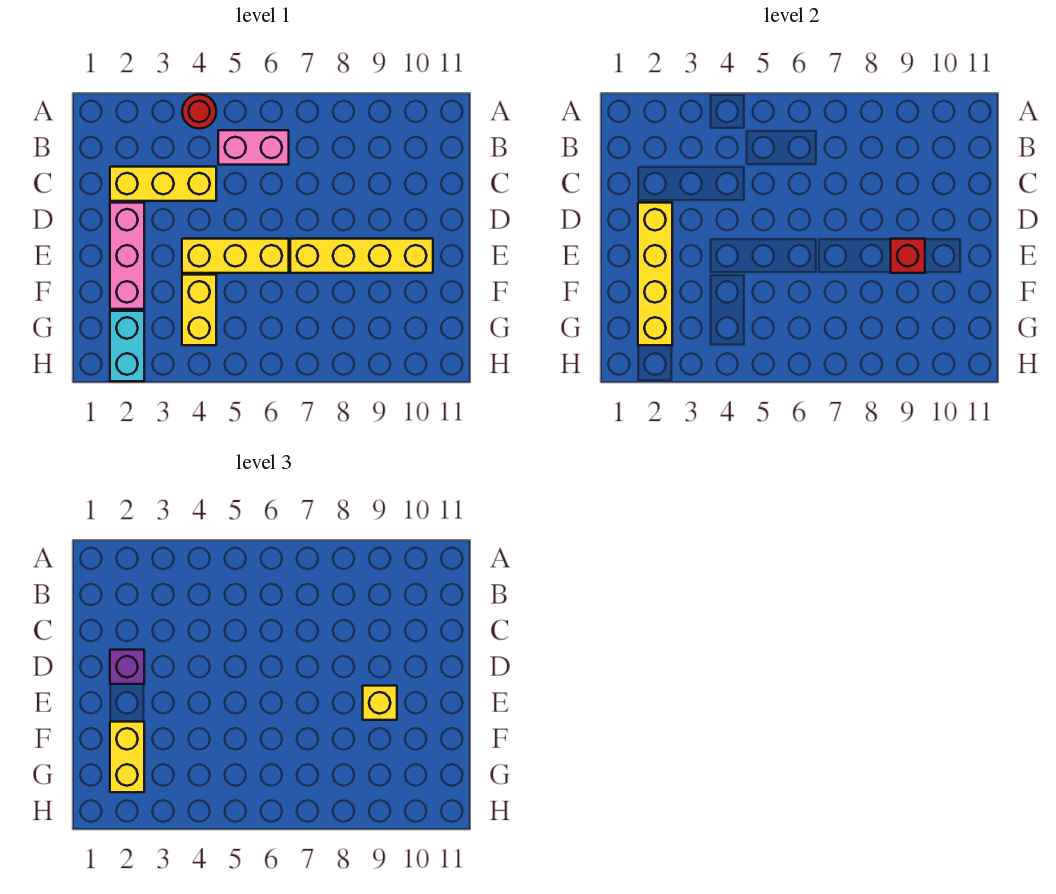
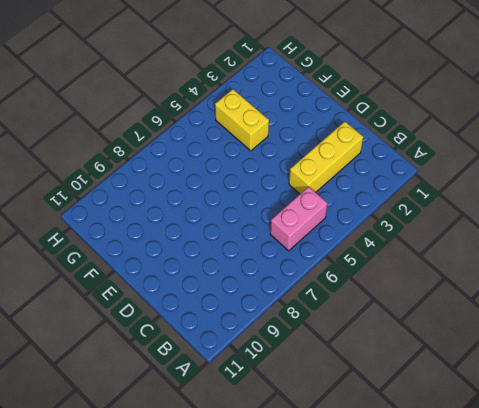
none -> red 1x1 round brick [182,94,216,129]
none -> pink 1x3 brick [110,203,144,309]
none -> yellow 1x3 brick [182,239,289,273]

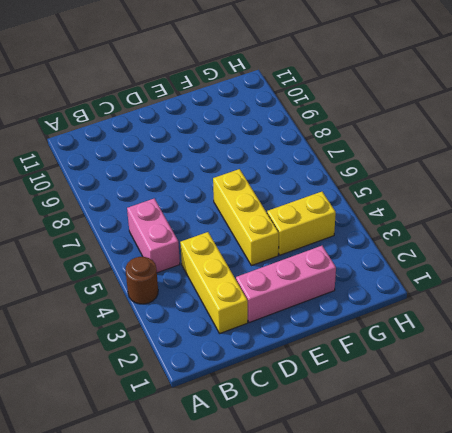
brown 1x1 round brick [126,257,158,304] -> red 1x1 round brick [182,94,216,129]
none -> yellow 1x4 brick [290,239,433,273]
none -> cyan 1x2 brick [110,311,144,381]
none -> yellow 1x4 brick [638,203,672,345]

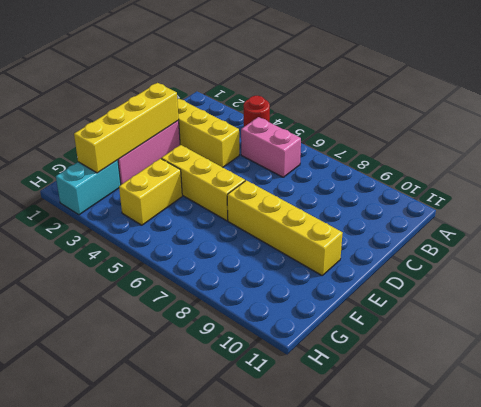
none -> red 1x1 brick [891,239,925,273]
none -> purple 1x1 brick [110,650,144,684]
none -> yellow 1x1 brick [363,686,397,720]

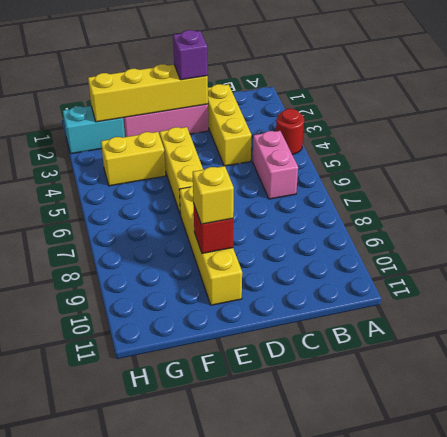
none -> yellow 1x2 brick [110,722,144,792]

